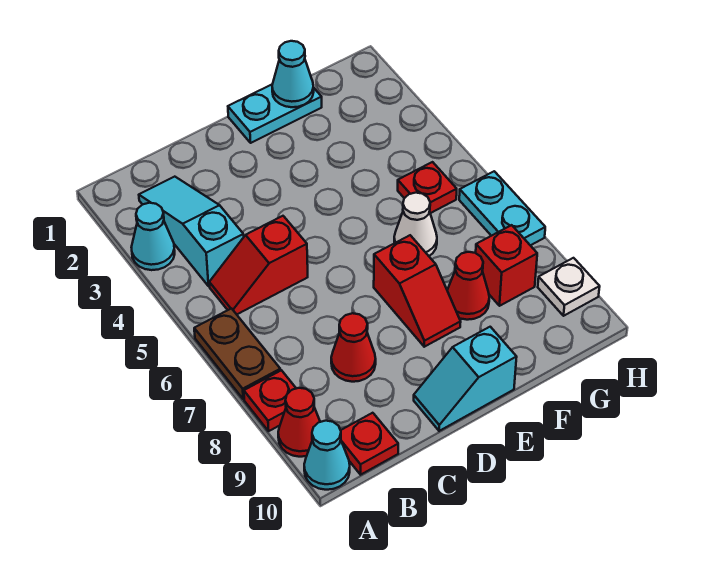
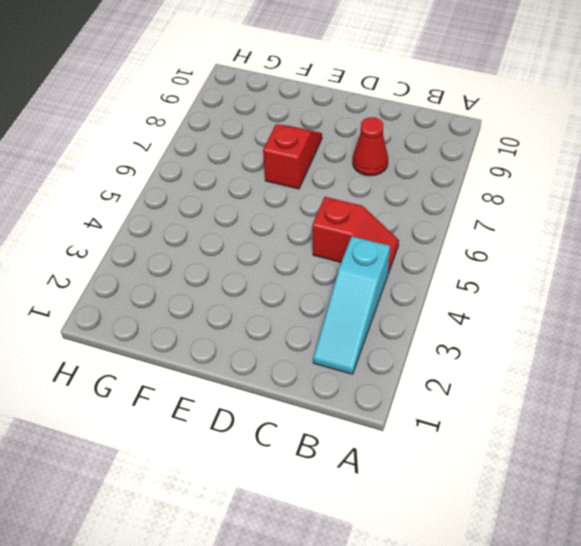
none -> cyan 1x1 cone [131,203,175,270]
none -> brown 1x2 plate [194,308,280,399]
none -> red 1x1 plate [244,370,296,431]

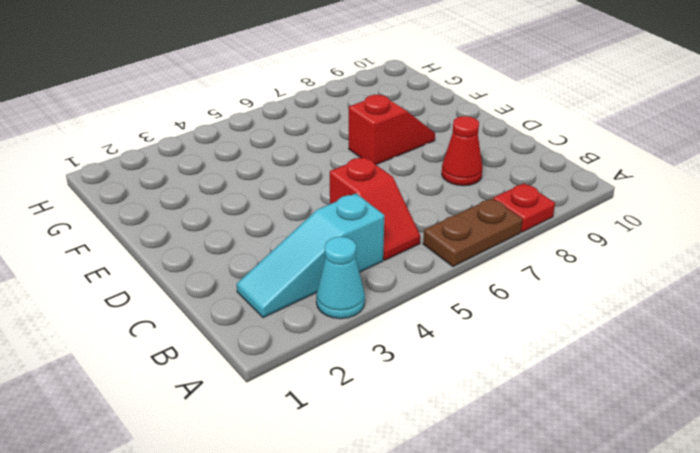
none -> red 1x1 cone [278,388,320,457]
none -> cyan 1x1 cone [304,421,350,490]
none -> red 1x1 plate [341,413,398,475]

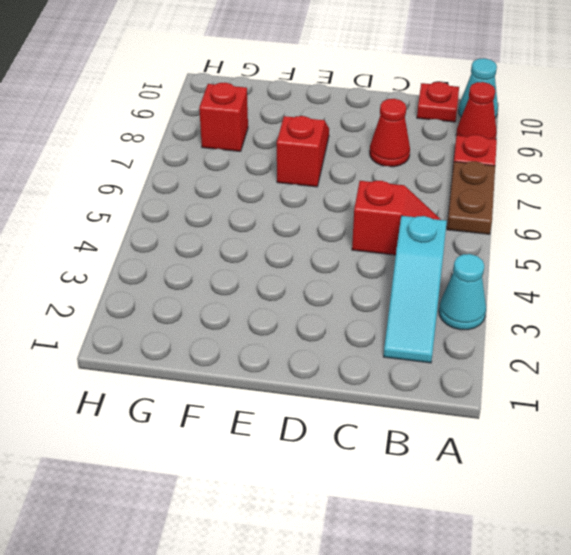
none -> cyan 1x2 slope [414,327,517,431]
none -> cyan 1x2 plate [228,85,322,143]
none -> white 1x1 cone [394,193,437,256]

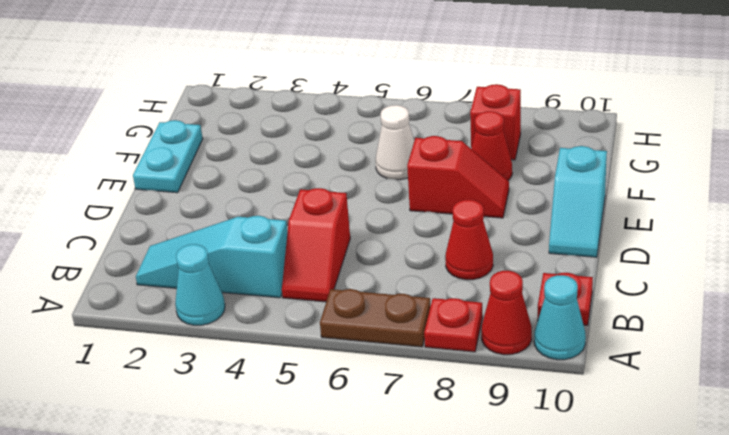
none -> red 1x1 plate [398,162,457,213]
none -> cyan 1x2 plate [459,171,545,245]
none -> white 1x1 plate [538,258,600,316]

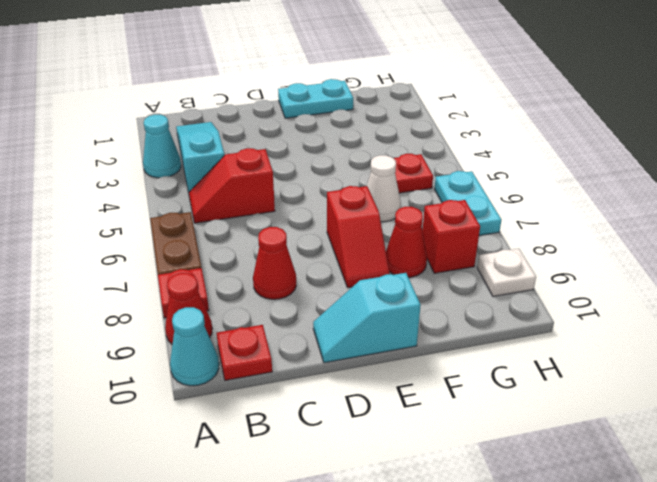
none -> cyan 1x1 cone [272,41,314,107]

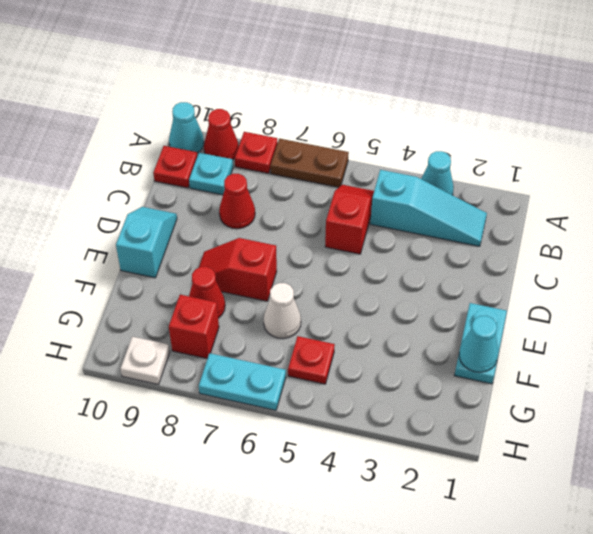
cyan 1x1 plate [189,153,233,195] -> none

